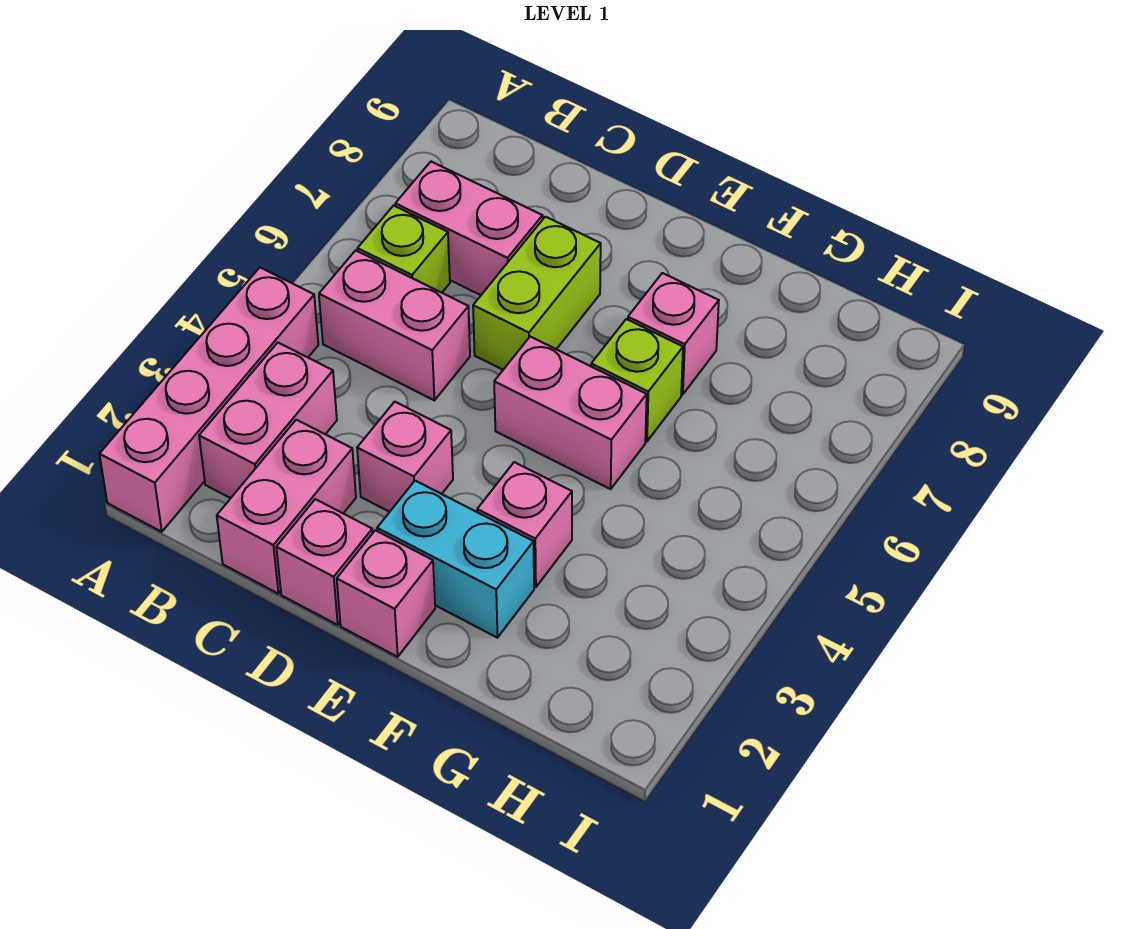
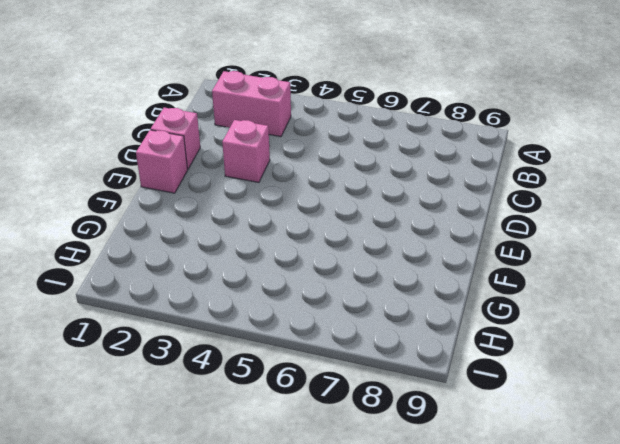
none -> pink 1x4 brick [99,268,318,532]
none -> pink 1x2 brick [319,250,470,400]
none -> lime 1x1 brick [357,206,450,293]

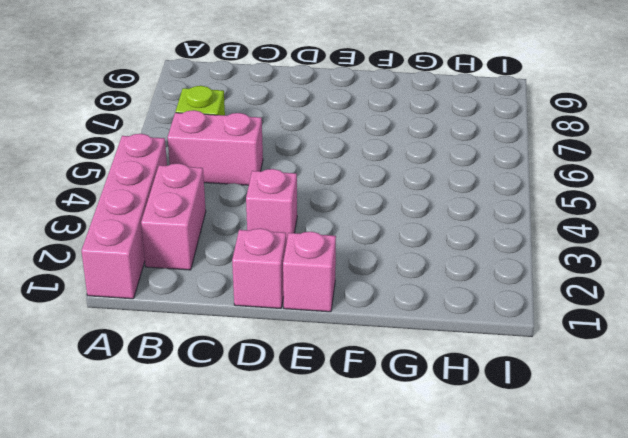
none -> pink 1x2 brick [395,162,543,295]
none -> pink 1x2 brick [217,420,356,594]
none -> lime 1x2 brick [473,217,601,370]

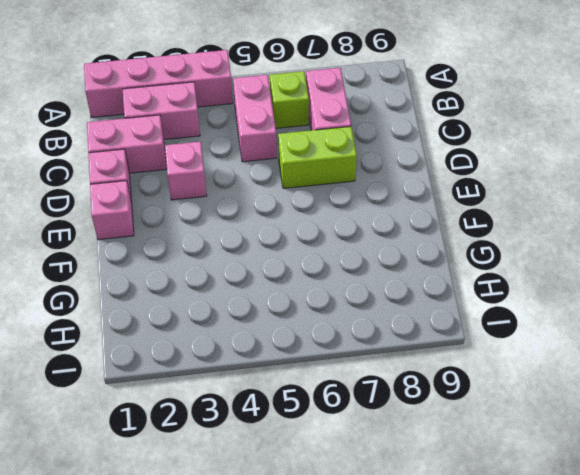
none -> cyan 1x2 brick [377,481,534,638]
none -> pink 1x2 brick [494,337,647,489]
none -> pink 1x1 brick [477,462,572,587]

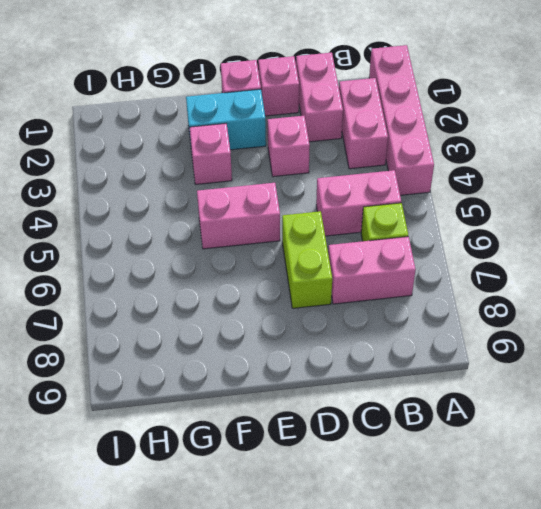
none -> lime 1x1 brick [591,319,683,441]
none -> pink 1x1 brick [628,273,719,395]

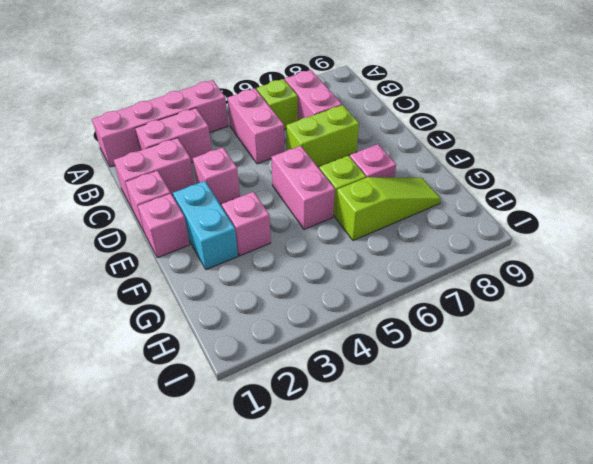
lime 1x3 slope [336,177,441,240] -> none

